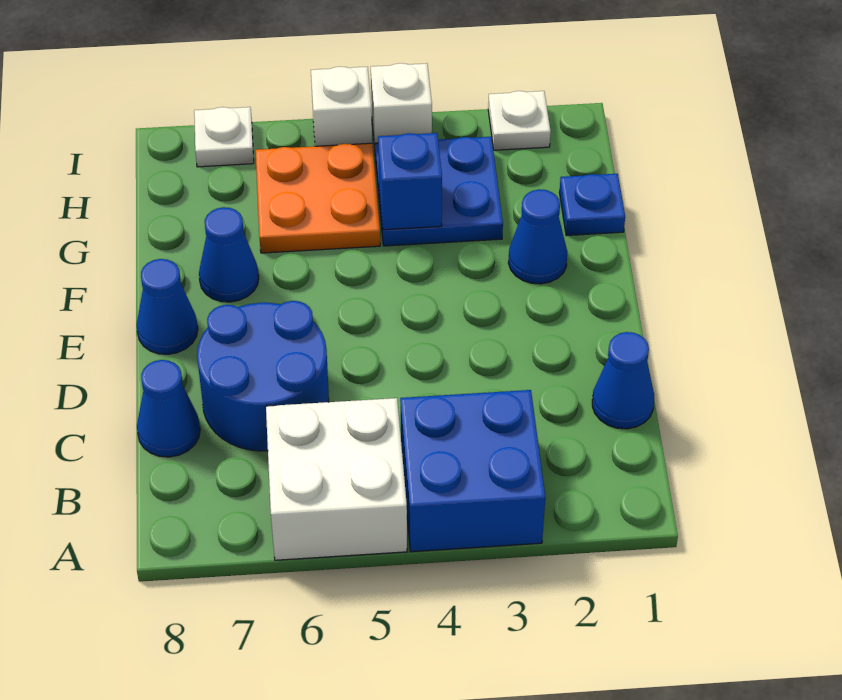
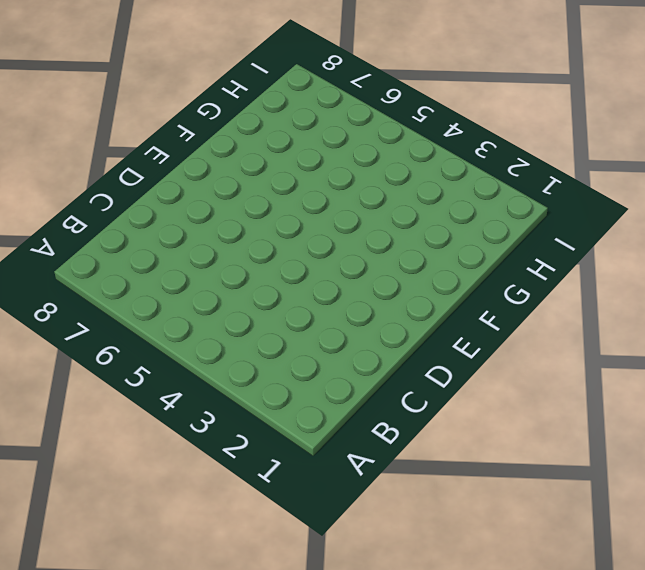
none -> blue 2x2 brick [400,390,545,552]
none -> white 2x2 brick [266,398,407,560]
none -> blue 1x1 cone [592,332,654,429]

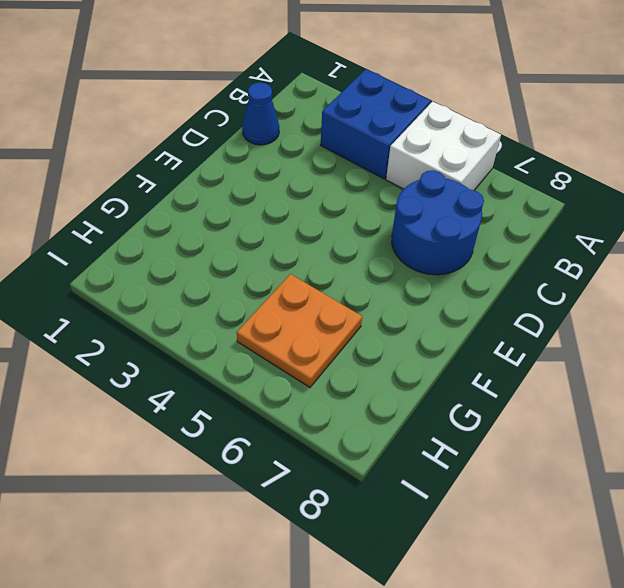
none -> blue 1x1 cone [137,360,200,457]
none -> blue 1x1 cone [137,259,198,354]
none -> blue 1x1 cone [508,189,567,284]

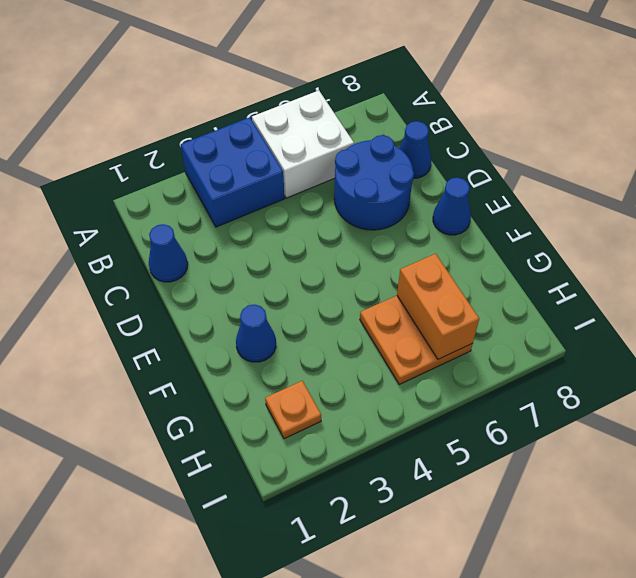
orange 1x2 brick [397,254,479,359] -> none
orange 1x1 plate [265,381,321,439] -> none
none -> blue 1x1 cone [199,207,259,302]
none -> blue 1x1 plate [559,174,625,236]
none -> blue 2x2 plate [375,137,503,246]

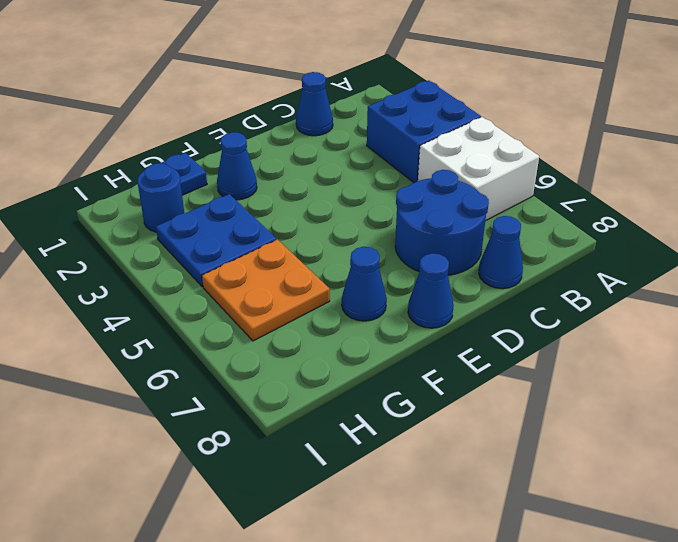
blue 1x1 round brick [137,163,184,232] -> none
none -> white 1x1 plate [488,91,551,150]
none -> white 1x1 brick [371,63,432,147]
none -> white 1x1 brick [311,67,372,146]

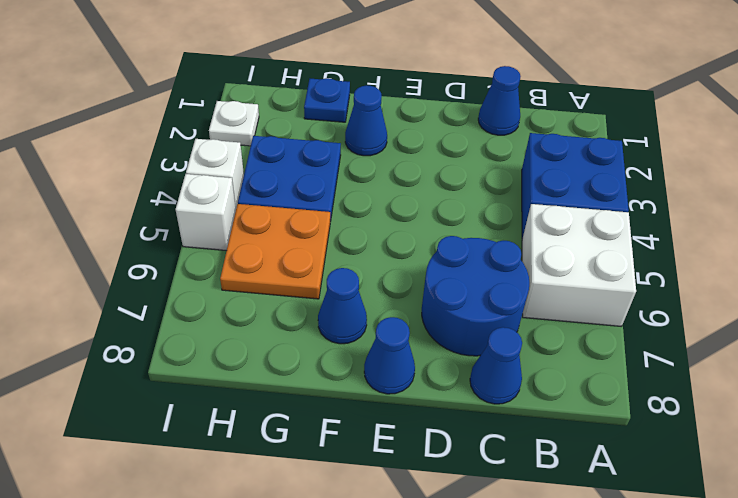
none -> white 1x1 plate [194,107,254,167]
none -> blue 1x1 brick [378,133,442,230]

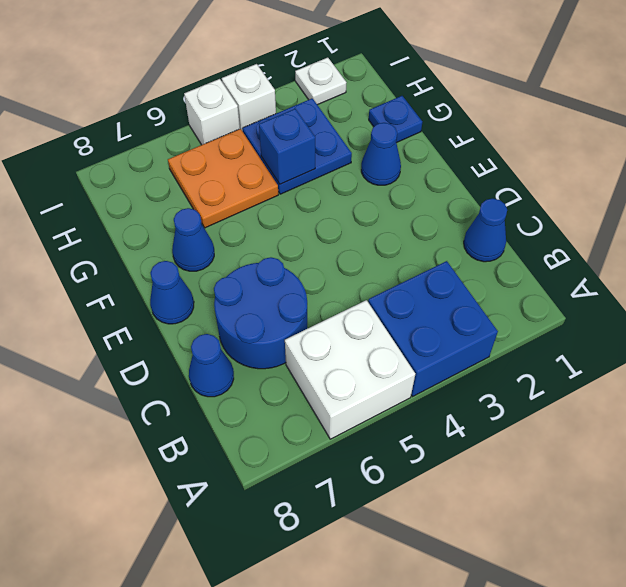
none -> white 1x1 plate [194,107,254,167]

